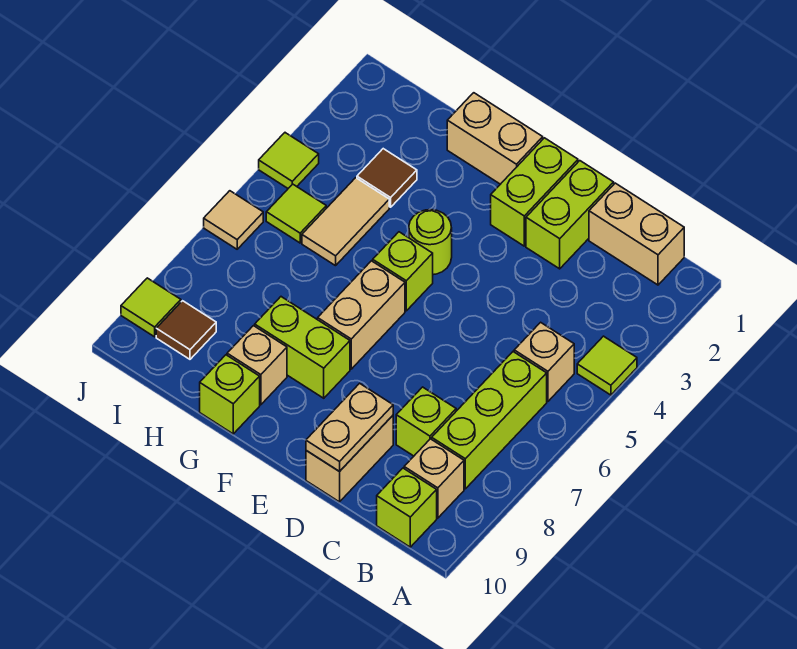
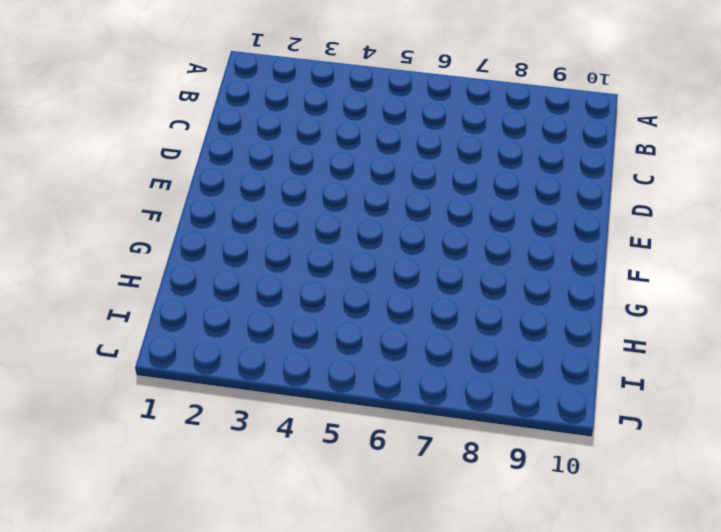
none -> lime 1x1 tile [577,336,637,395]
none -> tan 1x2 brick [589,183,684,285]
none -> tan 1x1 brick [514,322,574,401]

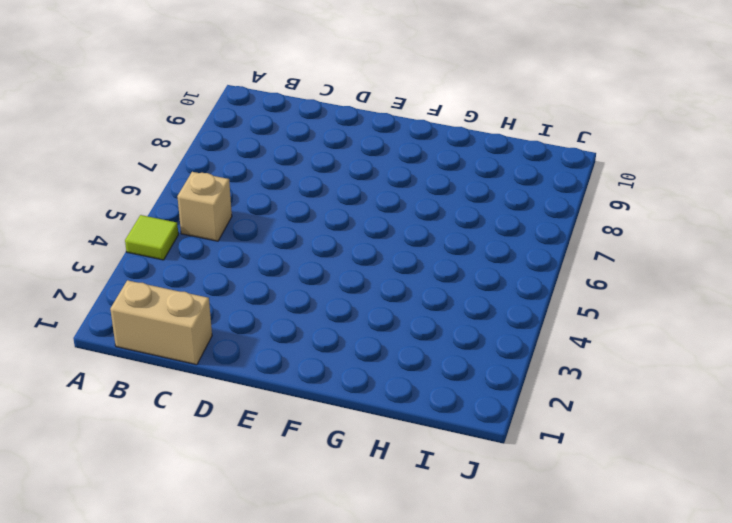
none -> lime 1x3 brick [432,352,547,489]
none -> tan 1x1 brick [404,439,464,518]
none -> lime 1x1 brick [377,468,437,547]

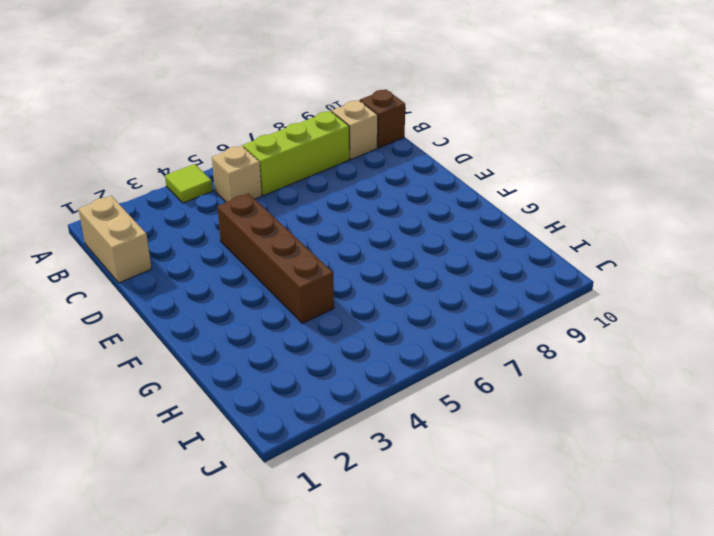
brown 1x1 brick [360,90,405,148] -> lime 1x1 brick [377,468,437,547]
brown 1x4 brick [217,193,334,323] -> lime 1x1 round brick [409,210,452,275]
none -> lime 1x1 brick [396,387,456,456]
none -> lime 1x2 brick [526,161,614,269]
none -> tan 1x2 brick [306,416,393,502]

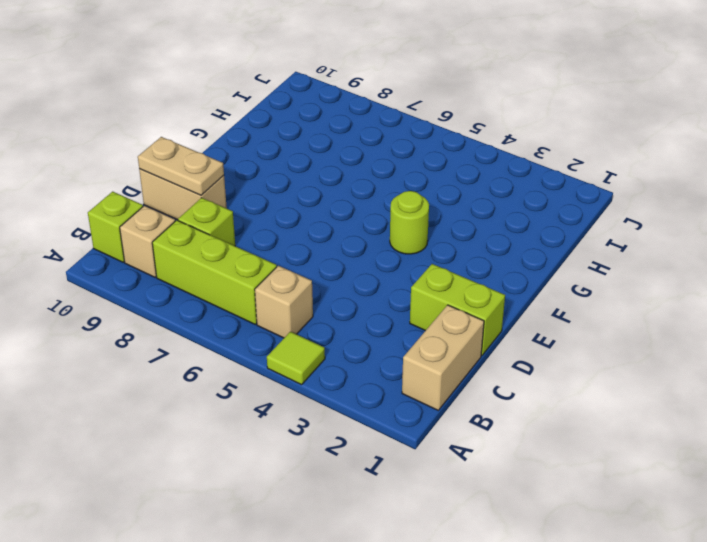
none -> lime 1x2 brick [491,138,578,246]
none -> tan 1x2 brick [447,93,543,184]
none -> lime 1x1 brick [373,232,433,311]

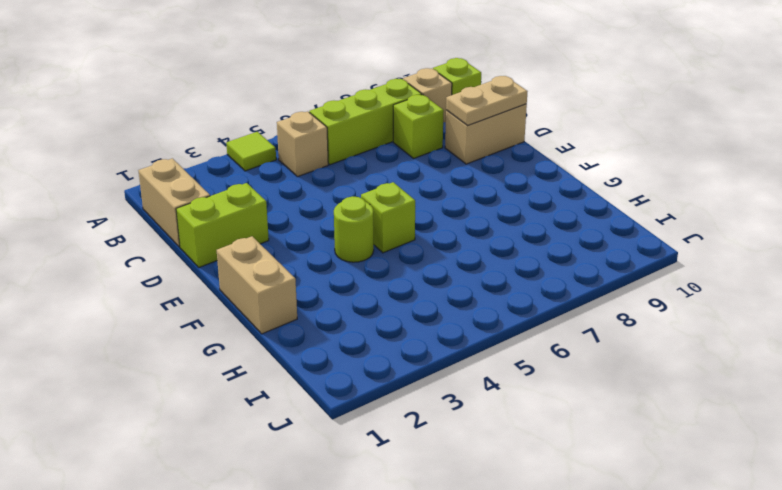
none -> lime 1x2 brick [491,138,578,246]
none -> tan 1x2 brick [318,261,405,369]
none -> lime 1x2 brick [255,297,350,398]

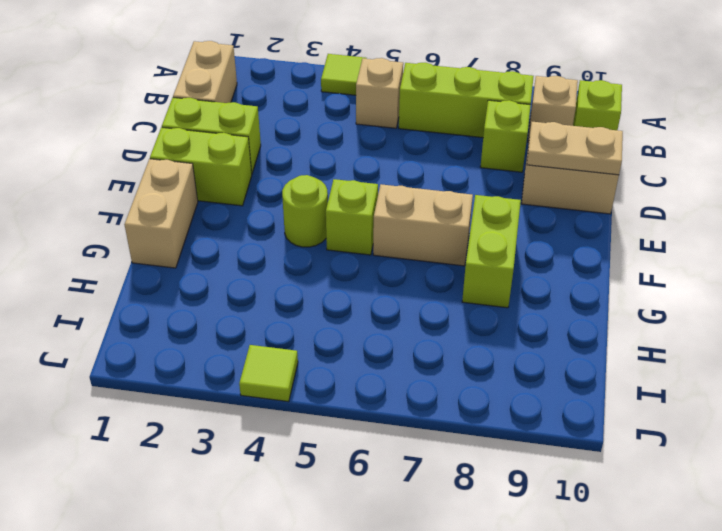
none -> tan 1x1 brick [227,326,287,405]
none -> lime 1x1 brick [200,355,260,434]
none -> brown 1x1 tile [357,149,417,207]

